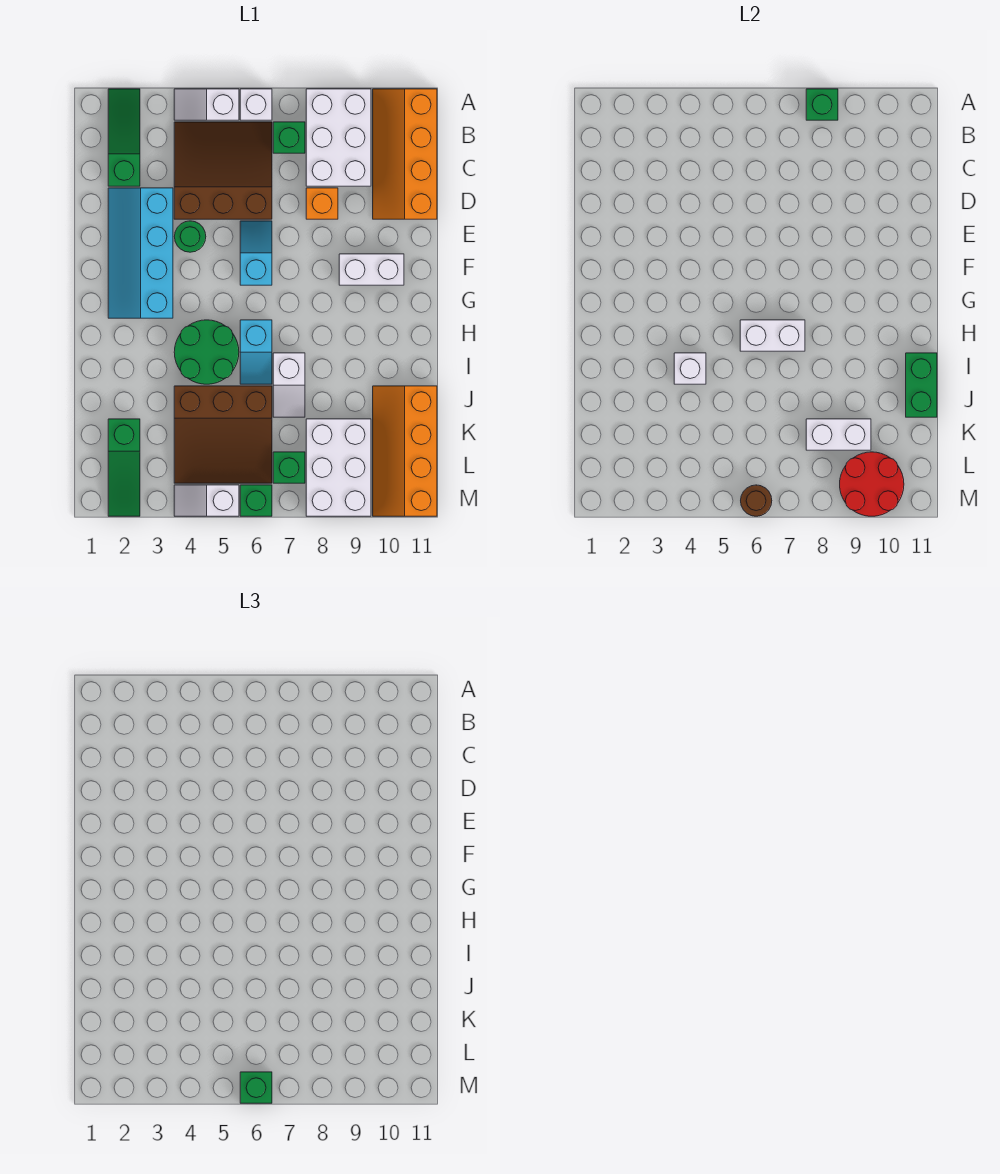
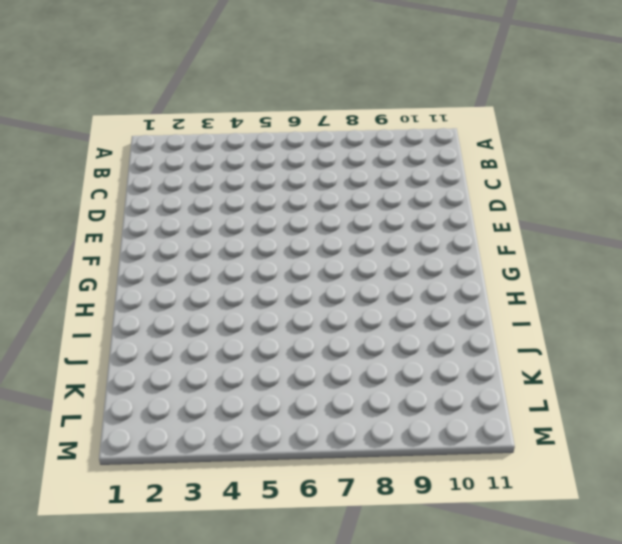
none -> green 1x3 slope [108,89,140,186]
none -> white 1x2 slope [174,89,239,120]
none -> white 1x1 brick [240,89,272,120]
none -> white 2x3 brick [306,89,371,186]

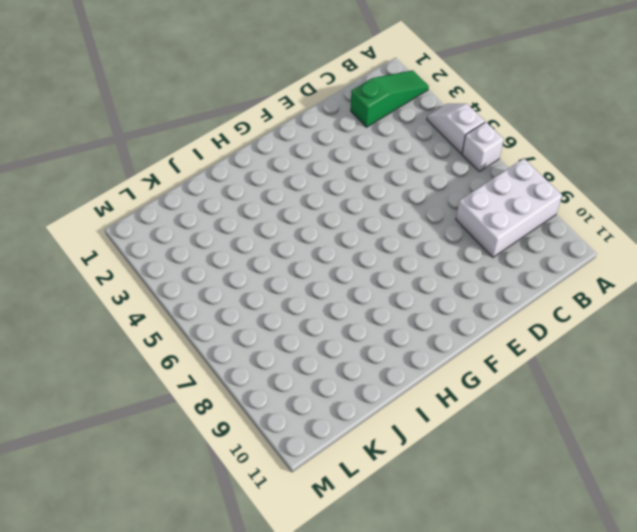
none -> orange 2x4 slope [373,89,437,219]
none -> brown 3x3 slope [174,122,272,219]
none -> green 1x1 brick [273,122,305,153]
none -> cyan 2x4 slope [108,188,173,318]

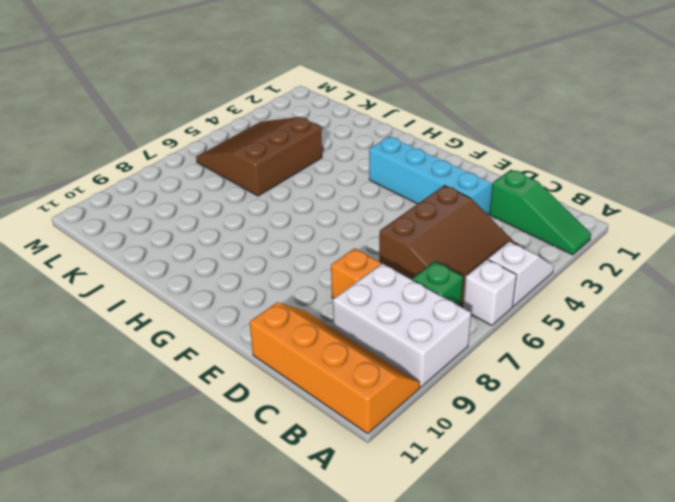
none -> green 1x1 round brick [174,221,206,252]
none -> cyan 1x2 slope [240,221,272,285]
none -> white 1x2 brick [339,254,404,285]
none -> green 2x2 round brick [174,320,239,384]

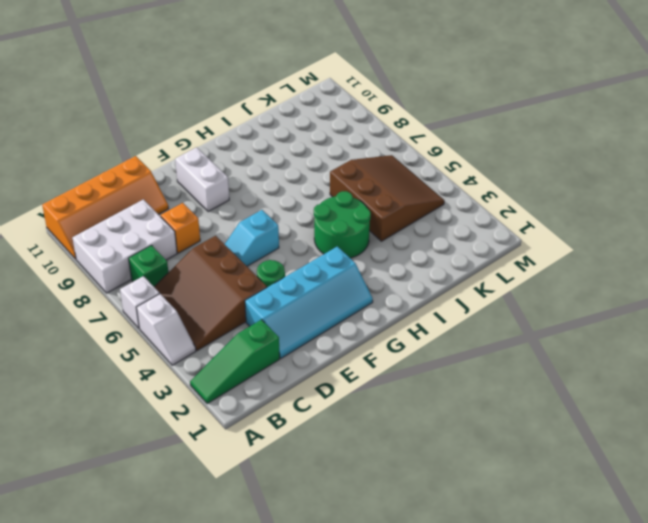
none -> cyan 1x2 slope [240,320,272,384]
none -> white 1x2 slope [273,353,305,417]
none -> orange 2x4 slope [373,386,437,516]
none -> green 1x3 slope [108,419,140,516]

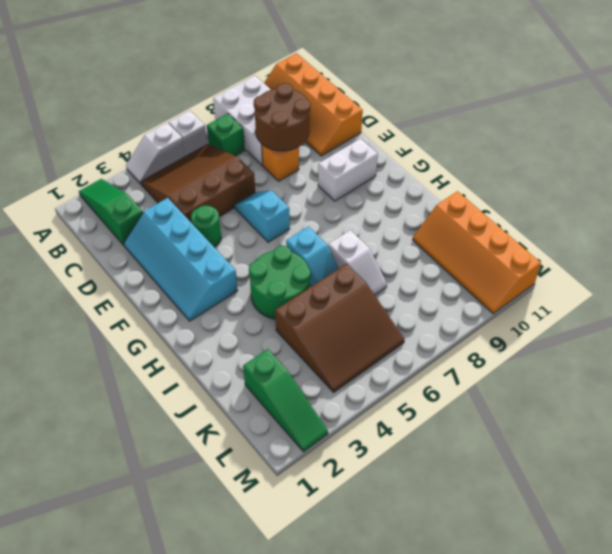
brown 2x2 round brick [254,83,310,151] -> none
none -> white 2x3 brick [306,419,371,516]
none -> green 1x1 brick [273,452,305,483]
none -> white 1x2 slope [174,485,239,516]
none -> green 1x1 brick [240,485,272,516]

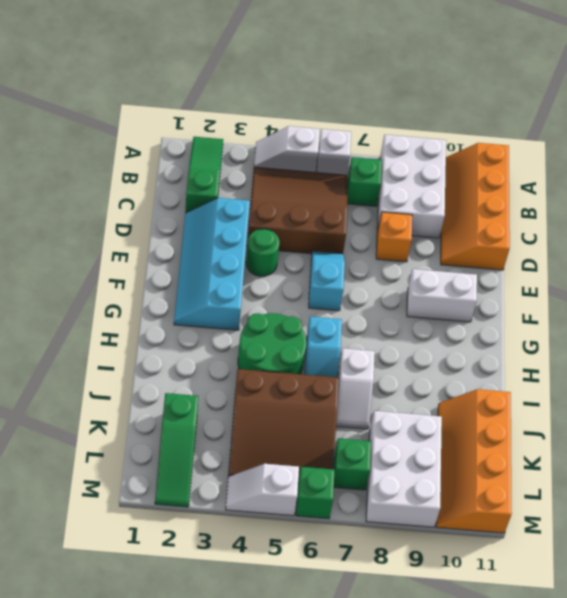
none -> green 1x1 brick [806,89,838,120]
none -> white 1x2 brick [740,320,805,351]
none -> white 1x1 brick [674,353,706,384]
none -> green 1x2 brick [906,353,937,417]

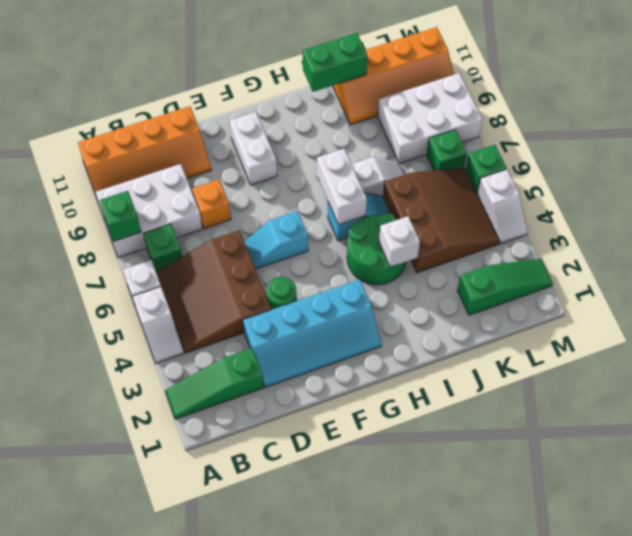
none -> white 1x2 brick [806,419,871,450]
none -> red 2x2 round brick [840,452,904,516]
none -> brown 1x1 round brick [741,485,772,516]
none -> green 1x1 brick [240,1072,272,1103]

